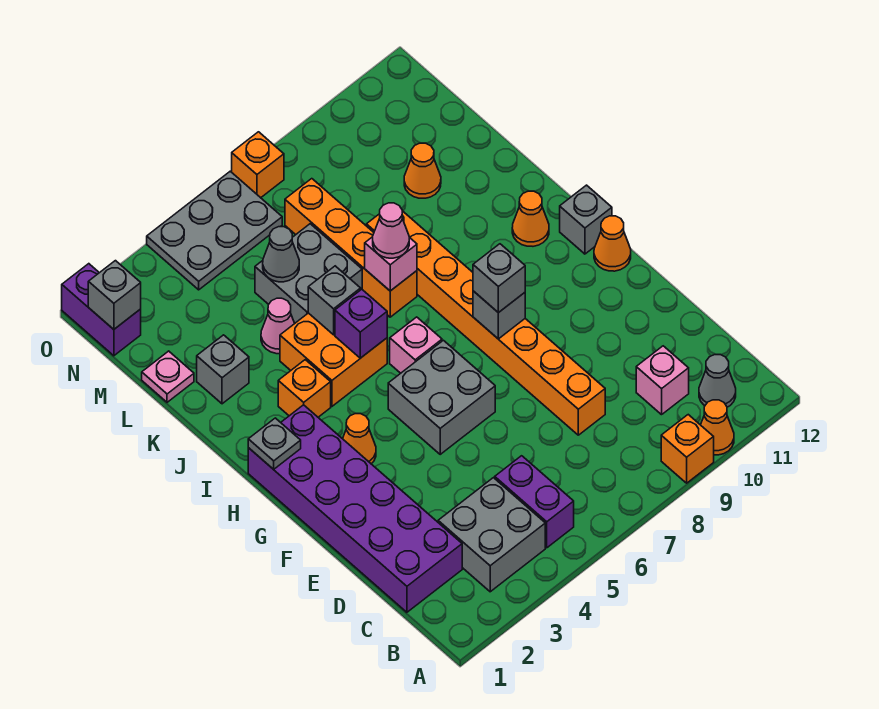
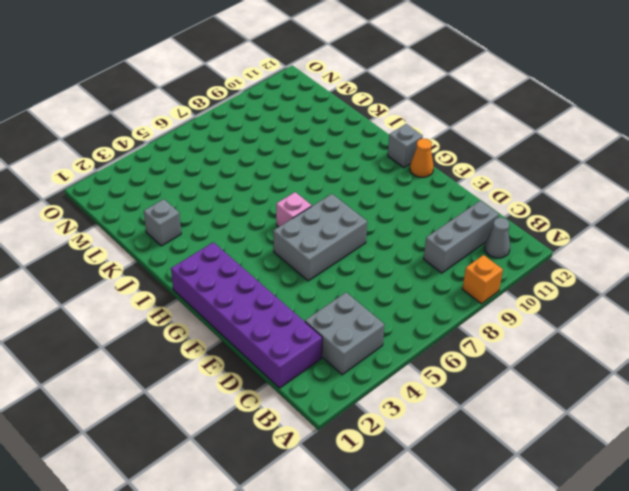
grey 1x3 brick [424,201,499,273] -> pink 1x1 brick [636,346,689,415]
grey 2x3 brick [273,194,367,281] -> grey 2x2 brick [388,340,495,454]
none -> orange 1x1 cone [701,400,734,455]
none -> purple 1x2 brick [495,456,574,548]
none -> orange 1x8 brick [366,211,605,435]
none -> orange 1x1 cone [343,414,376,464]

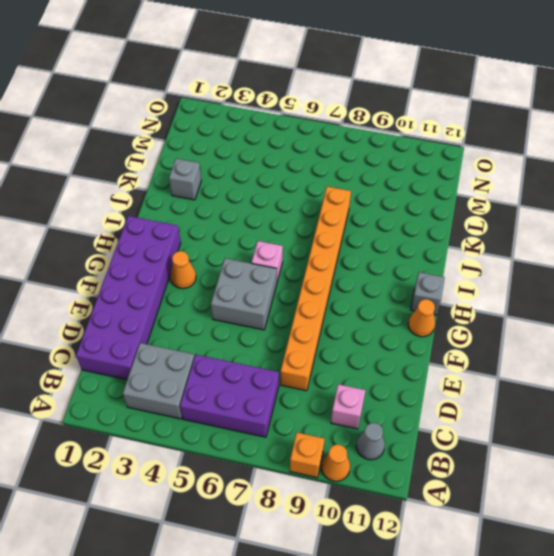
purple 2x3 brick [180,355,279,437] -> purple 1x2 brick [495,456,574,548]
none -> orange 1x1 brick [278,360,331,417]
none -> orange 2x2 brick [280,313,387,406]
none -> orange 1x1 cone [512,191,549,246]
none -> orange 1x4 brick [285,179,417,317]

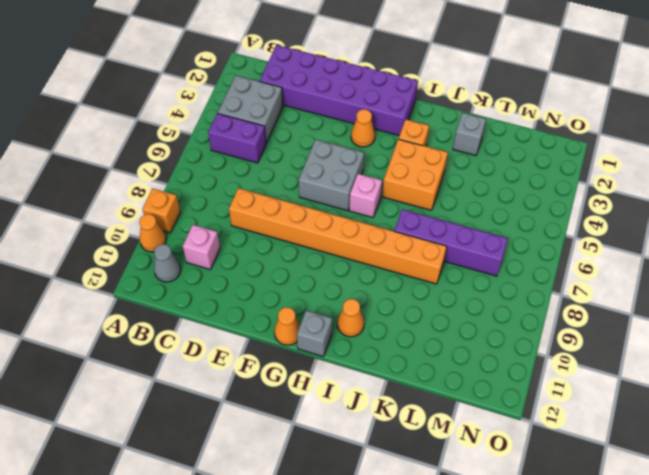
purple 1x4 brick [395,209,508,276] -> orange 1x4 brick [285,179,417,317]
none -> pink 1x1 cone [261,298,295,354]
none -> grey 2x2 brick [255,224,362,323]
none -> pink 1x1 plate [142,351,194,402]
none -> orange 1x1 cone [404,143,441,198]

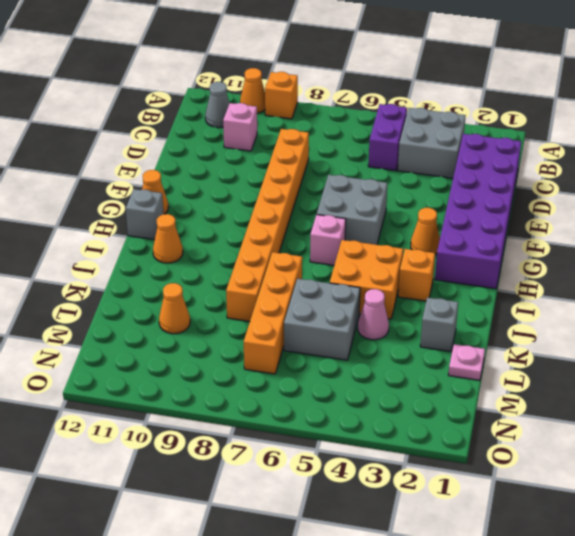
none -> purple 1x2 brick [62,264,141,356]
none -> grey 2x3 plate [147,171,282,290]
none -> orange 1x1 brick [232,132,284,198]
none -> grey 1x1 brick [473,291,525,339]

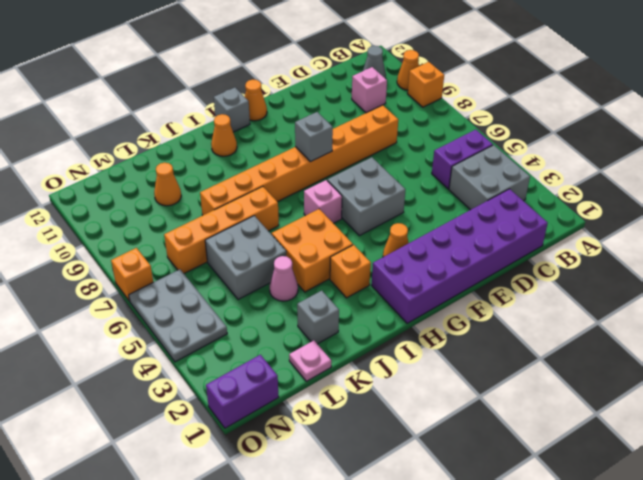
none -> grey 1x1 plate [248,418,301,469]
none -> purple 1x1 brick [335,289,387,358]
none -> grey 1x1 brick [308,266,361,335]
none -> pink 1x1 brick [365,237,417,291]

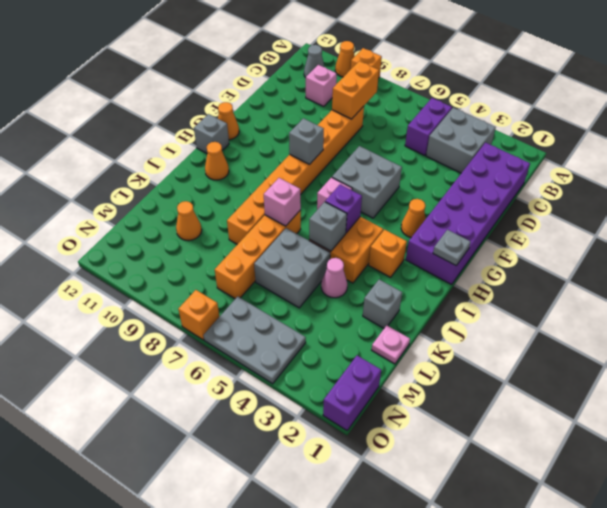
orange 1x2 brick [332,61,379,119] -> none
none -> grey 1x1 cone [263,227,299,282]
none -> grey 1x1 brick [88,261,141,329]
none -> grey 1x1 brick [473,244,525,313]
none -> pink 1x1 cone [373,203,409,258]

